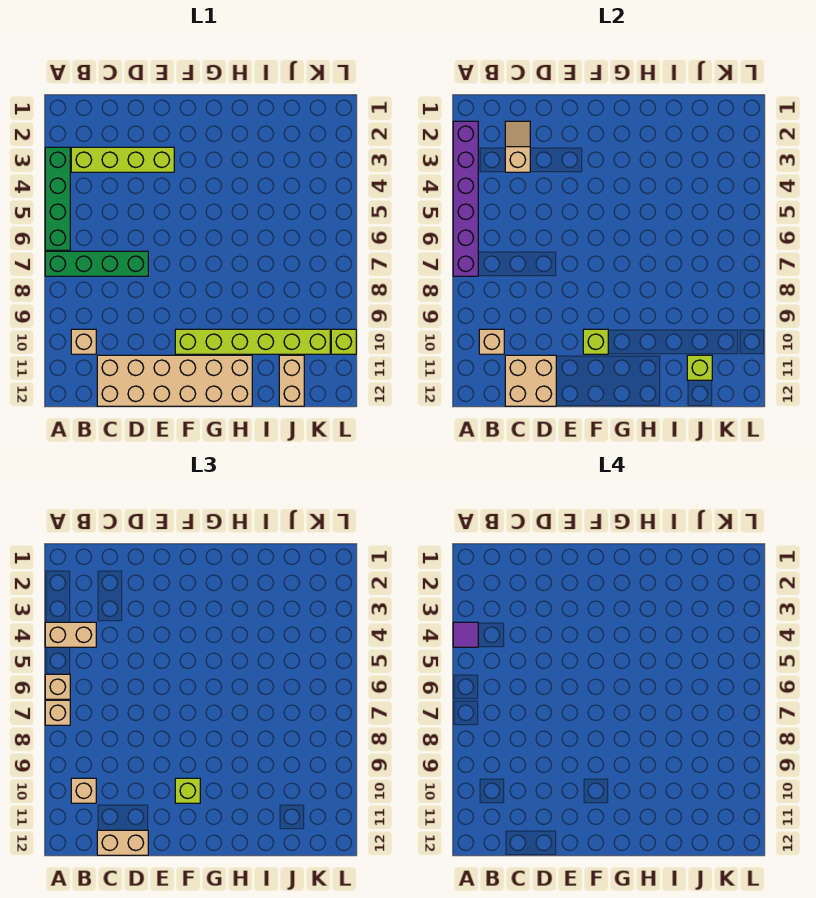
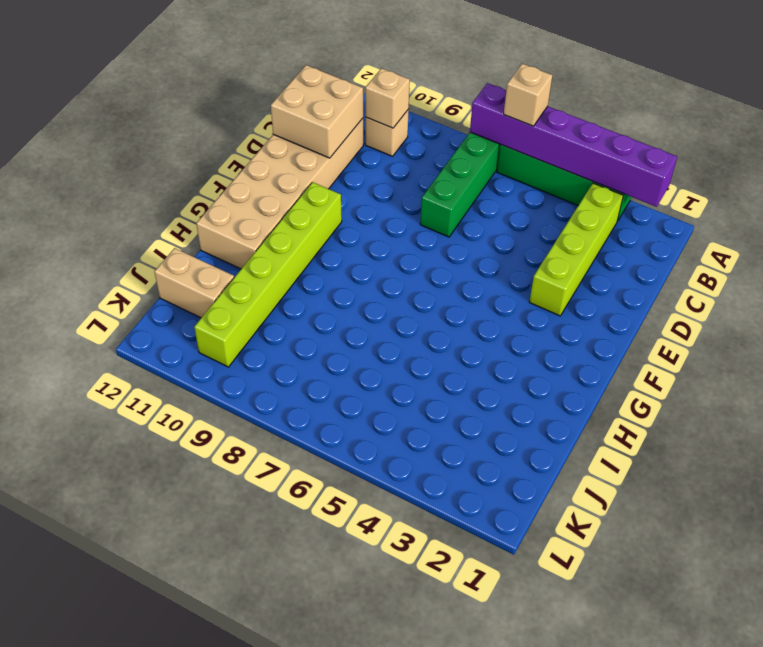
none -> lime 1x1 brick [331,329,356,354]
none -> tan 1x2 slope [505,121,530,172]
none -> lime 1x1 brick [583,329,608,354]

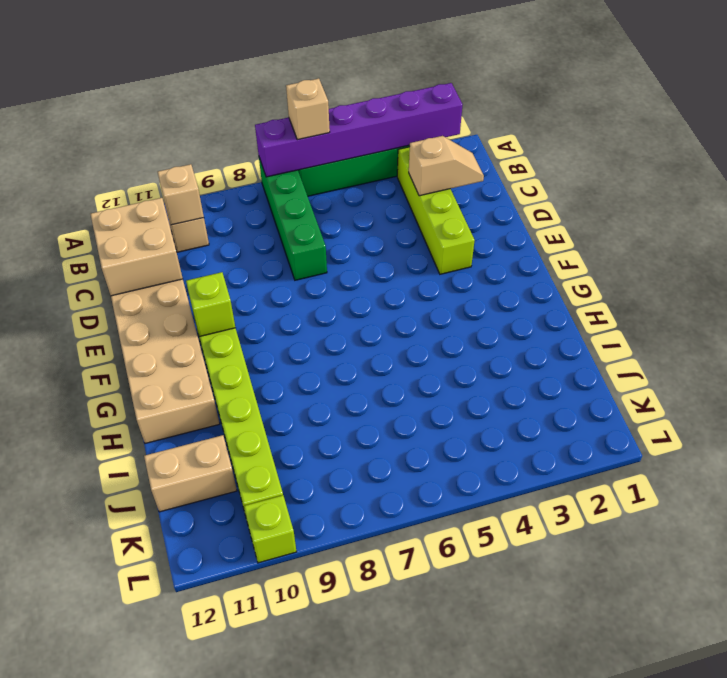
none -> lime 1x1 brick [687,355,712,380]
none -> tan 1x2 brick [45,622,96,647]
none -> tan 1x1 brick [45,700,70,725]

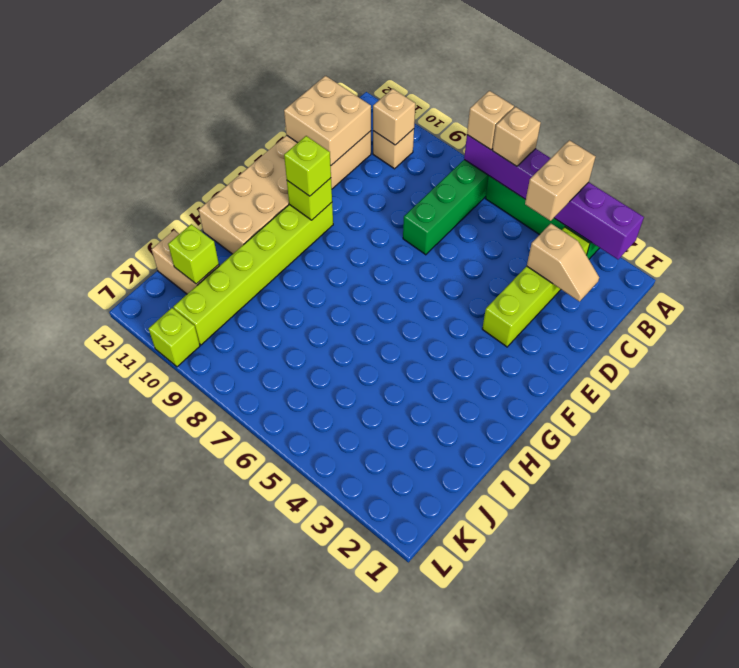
none -> tan 1x1 brick [71,778,96,803]
none -> tan 1x2 brick [97,830,148,855]
none -> purple 1x1 tile [453,622,478,647]

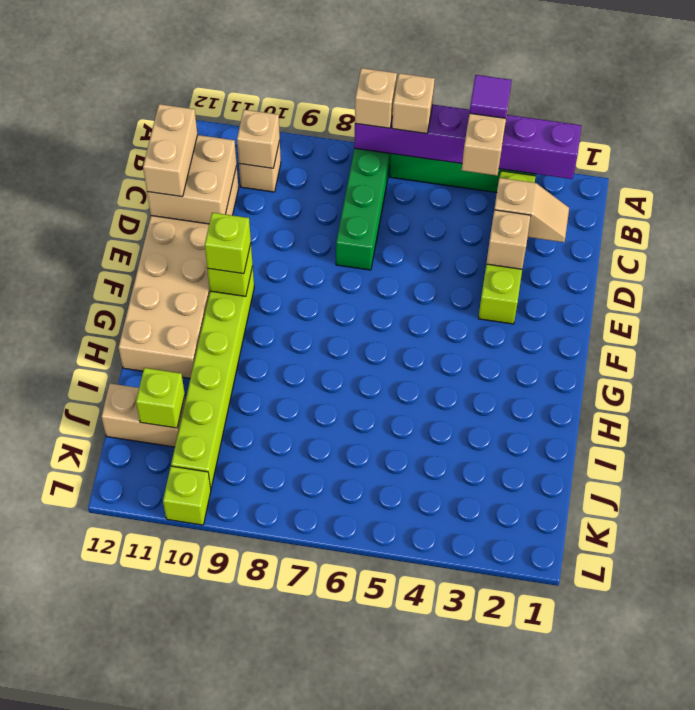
tan 1x1 brick [486,210,531,269] -> tan 1x1 brick moved to [71,778,96,803]

